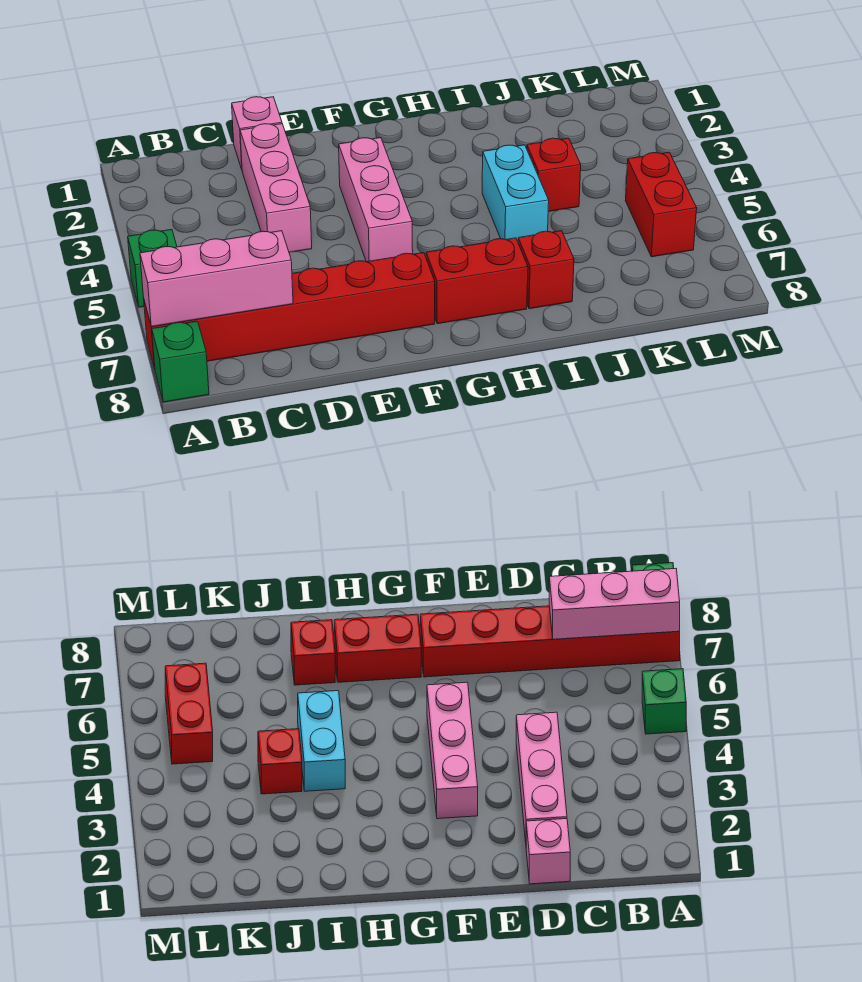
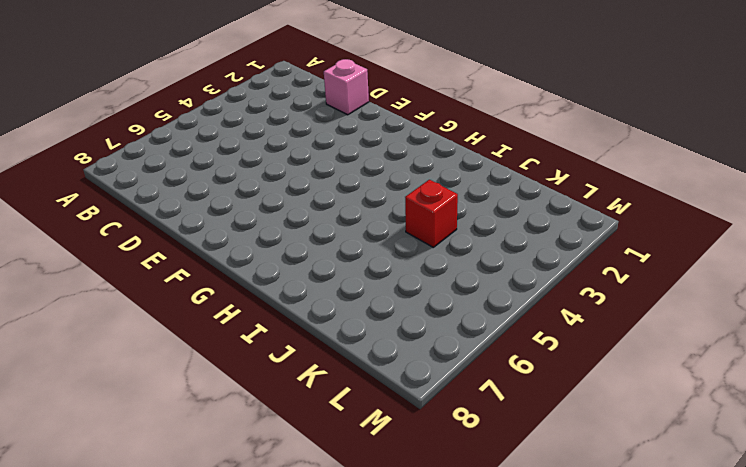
none -> green 1x1 brick [128,229,177,307]
none -> red 1x6 brick [144,253,435,369]
none -> green 1x1 brick [152,321,209,402]

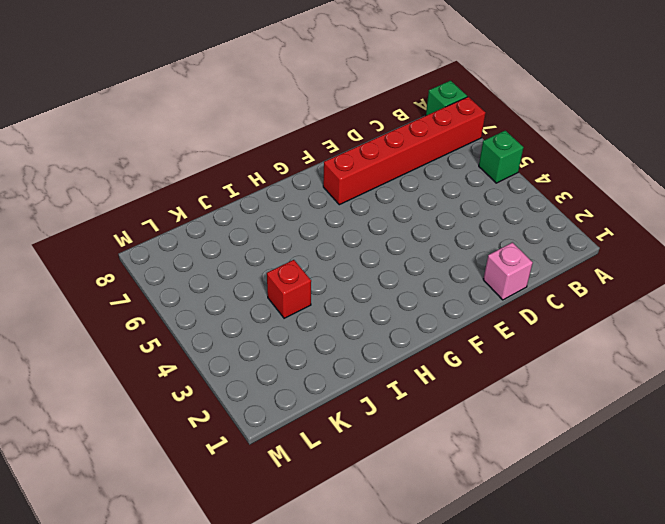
none -> pink 1x3 brick [240,124,312,252]
none -> pink 1x3 brick [339,138,413,262]
none -> red 1x2 brick [426,238,528,324]

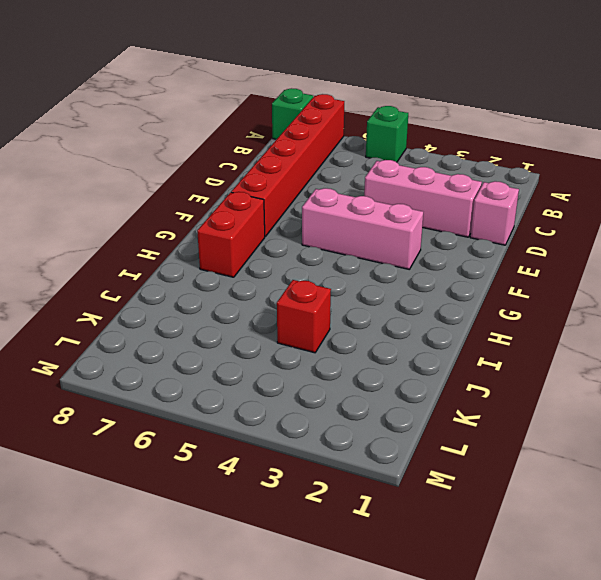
none -> cyan 1x2 brick [482,145,549,241]
none -> red 1x1 brick [518,231,574,309]
none -> red 1x2 brick [625,152,697,257]

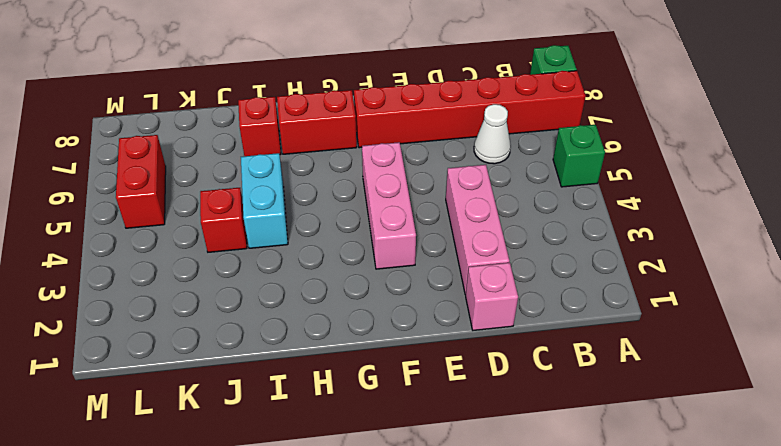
white 1x1 cone [474,104,511,164] -> none
none -> pink 1x3 brick [140,231,293,327]

